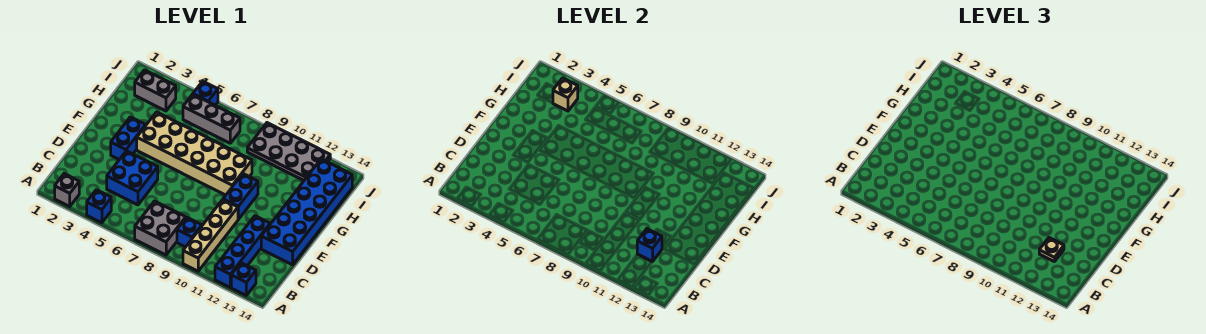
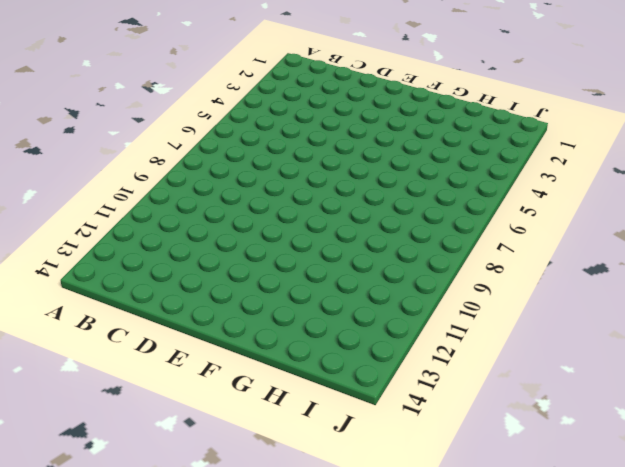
none -> grey 1x1 brick [55,174,79,206]
none -> blue 1x1 brick [87,190,111,223]
none -> grey 2x2 brick [135,201,186,255]

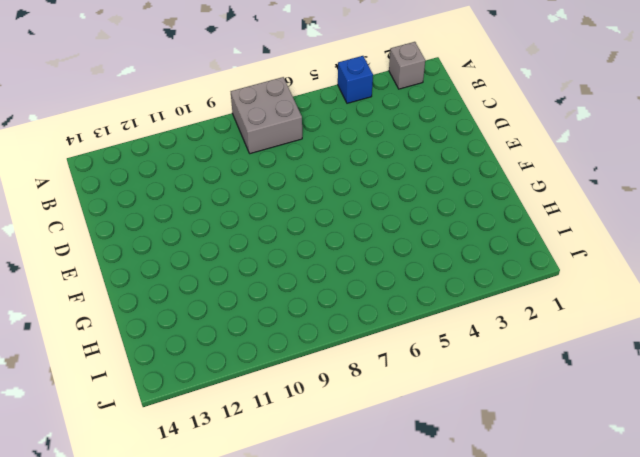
none -> tan 1x4 brick [183,200,238,271]
none -> blue 1x4 brick [215,216,270,287]
none -> blue 1x1 brick [231,263,256,295]

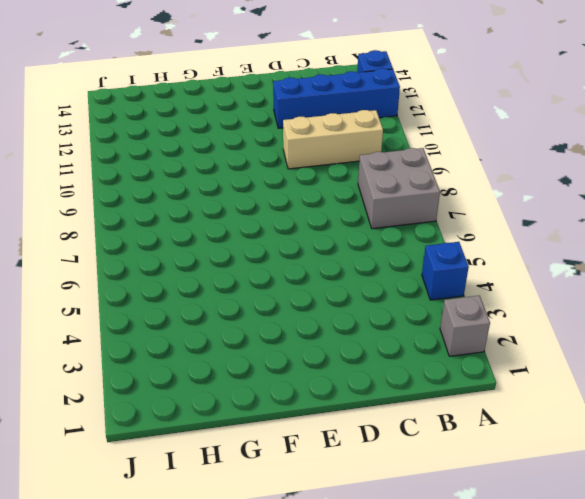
tan 1x3 brick [283,110,383,169] -> tan 1x4 brick [183,200,238,271]
none -> blue 1x1 brick [177,217,202,247]
none -> blue 2x2 brick [107,151,158,205]
none -> blue 2x6 brick [261,159,352,265]

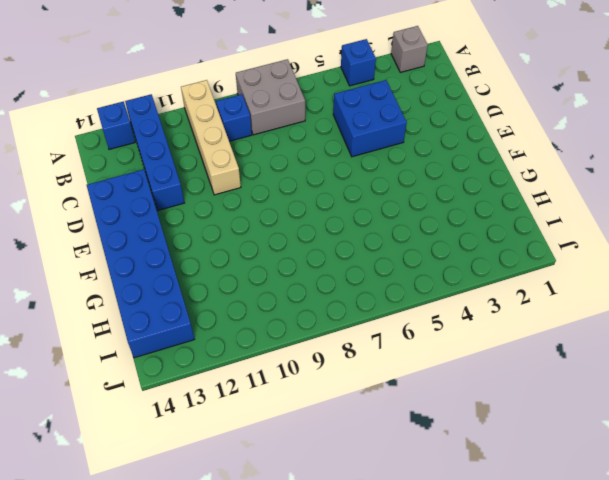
none -> blue 1x2 brick [111,117,146,160]
none -> blue 1x2 brick [223,174,258,219]
none -> tan 2x6 brick [137,112,252,195]

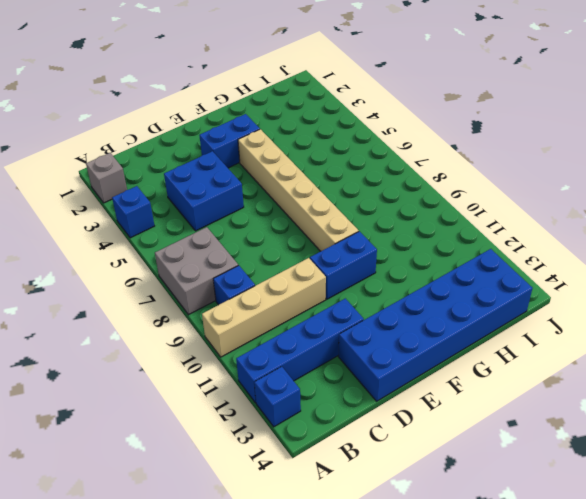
tan 1x6 brick [238,129,359,251] -> tan 2x6 brick [137,112,252,195]
none -> grey 1x2 brick [135,70,176,111]
none -> grey 1x3 brick [183,94,240,143]
none -> grey 2x4 plate [247,123,330,180]

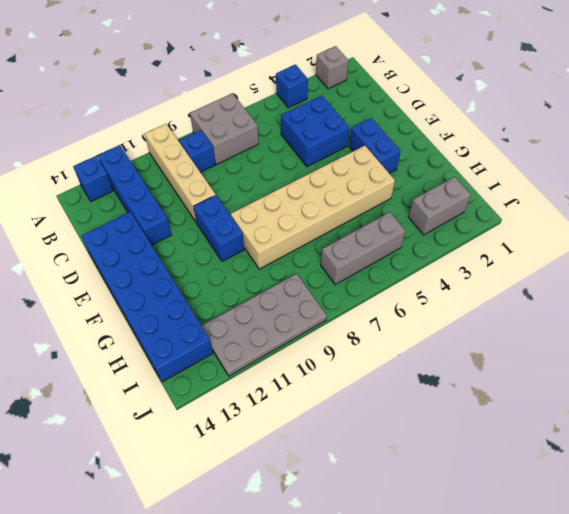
none -> blue 1x1 brick [193,81,218,105]
none -> blue 1x1 brick [637,229,662,262]
none -> tan 1x1 brick [553,78,578,111]

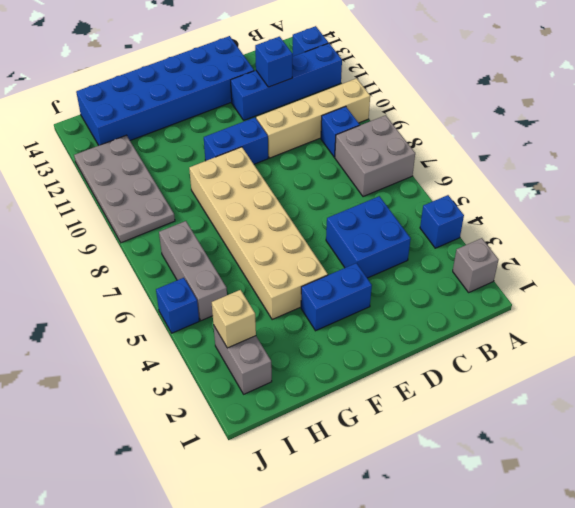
none -> tan 1x1 plate [1039,238,1064,262]

